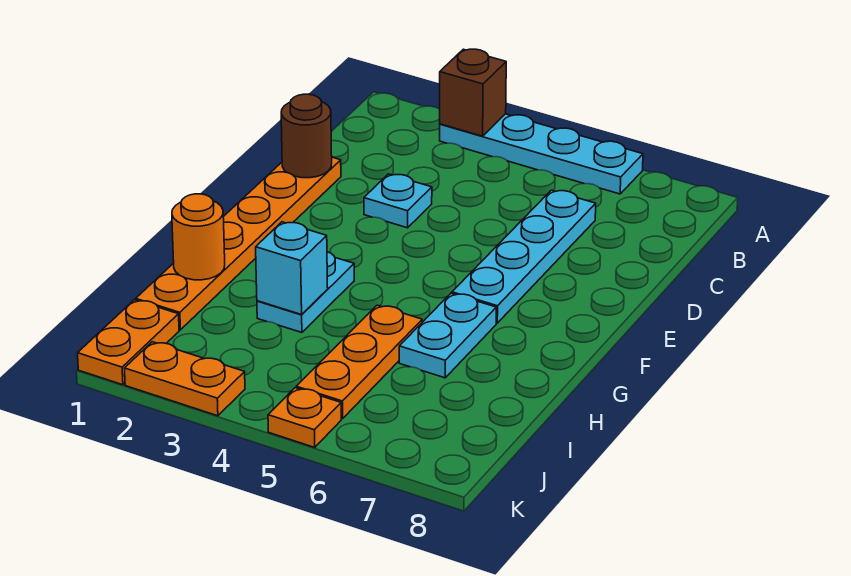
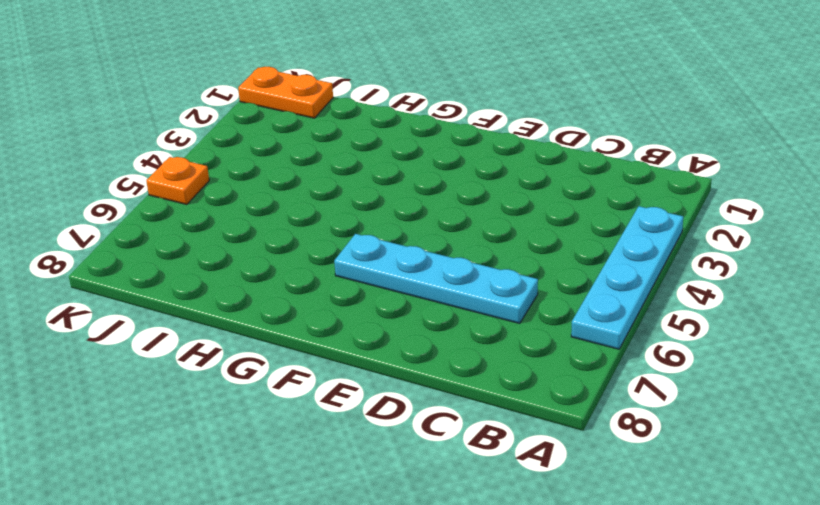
none -> orange 1x6 plate [136,157,341,330]
none -> cyan 1x1 plate [364,174,432,228]
none -> cyan 1x2 plate [257,252,354,333]

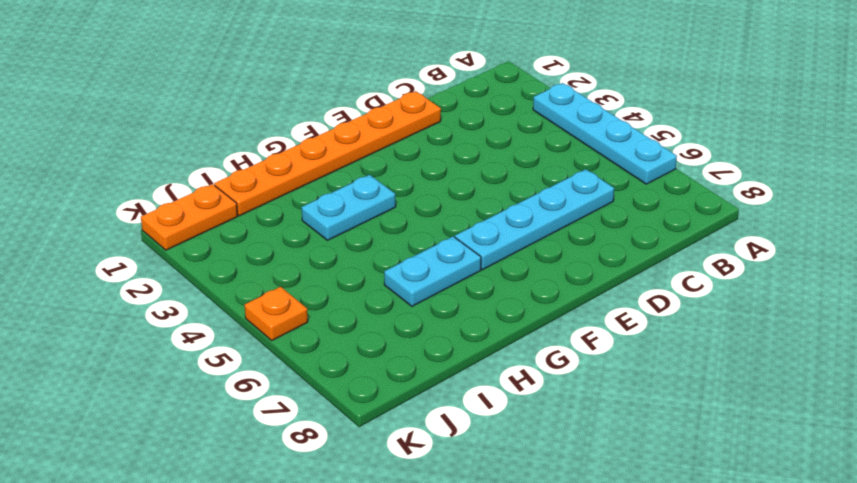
none -> cyan 1x1 plate [364,174,432,228]
none -> orange 1x3 plate [296,305,422,419]
none -> orange 1x2 plate [124,342,245,416]

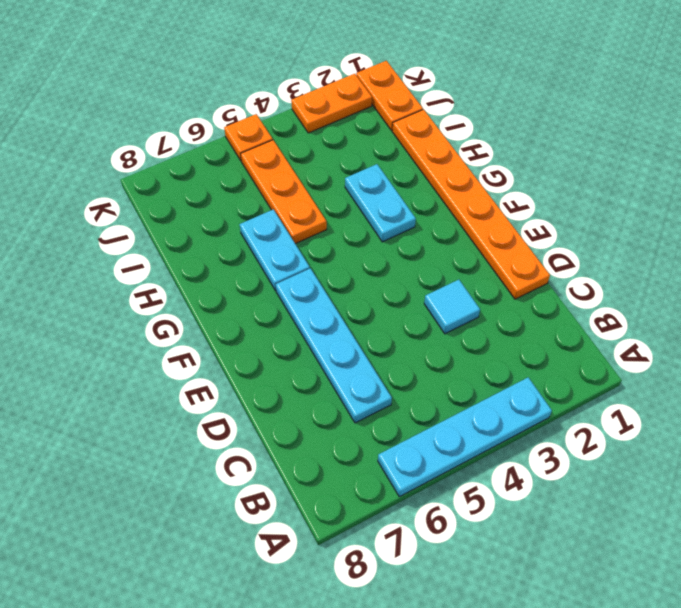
cyan 1x1 tile [424,280,480,334] -> cyan 1x1 plate [364,174,432,228]
none -> brown 1x1 brick [440,49,506,136]
none -> brown 1x1 round brick [281,94,332,178]
none -> orange 1x1 round brick [172,194,225,280]

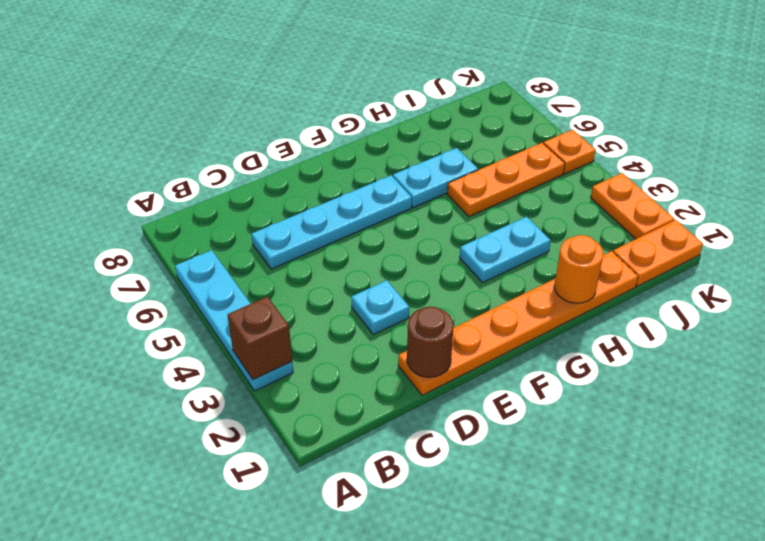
none -> cyan 1x1 brick [256,222,328,315]

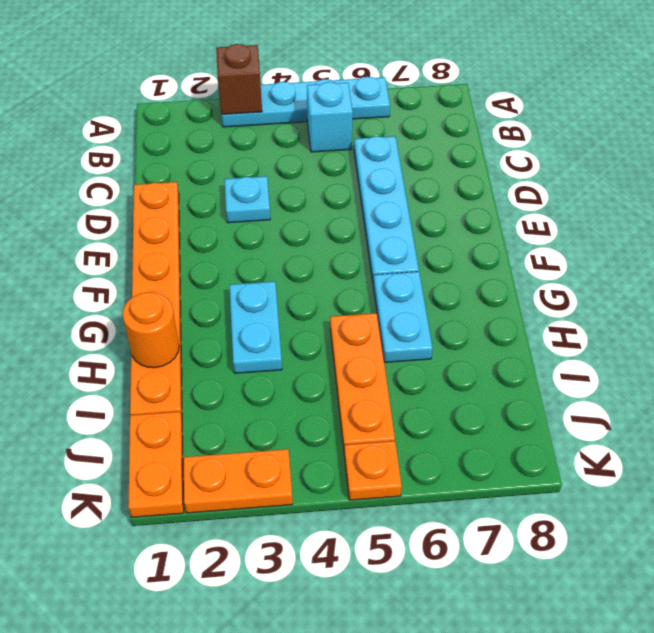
cyan 1x1 brick [307,82,353,152] -> cyan 1x1 brick moved to [256,222,328,315]
none -> brown 1x1 round brick [281,94,332,178]

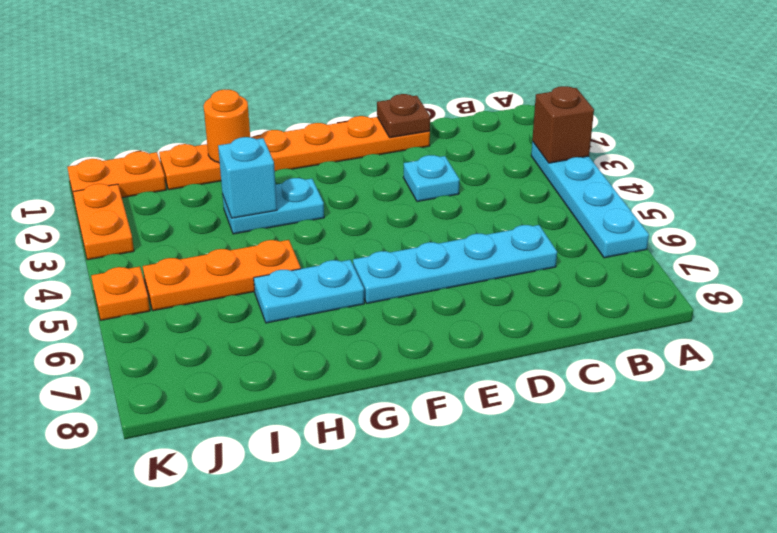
brown 1x1 plate [377,94,430,138] -> brown 1x1 round brick [281,94,332,178]

